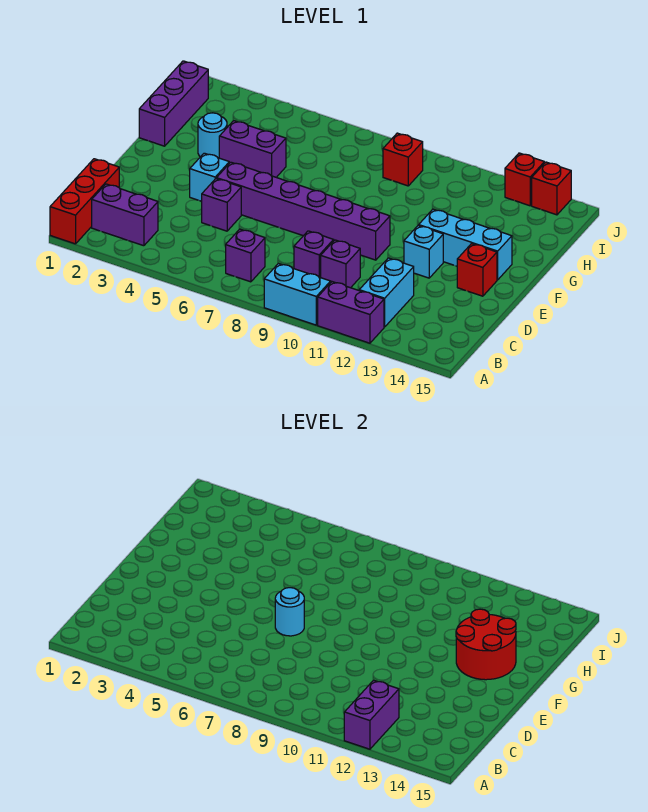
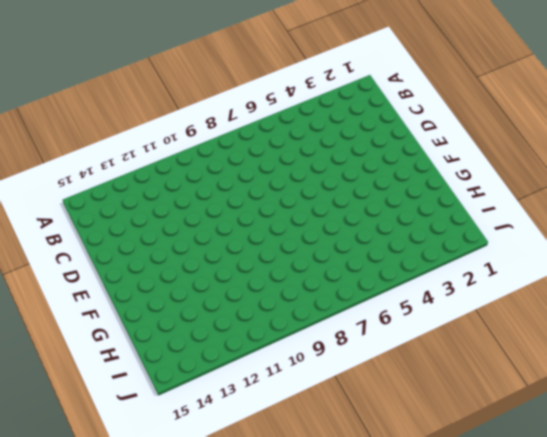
none -> red 1x3 brick [50,159,119,244]
none -> cyan 1x2 brick [264,264,331,325]
none -> purple 1x2 brick [318,282,384,343]

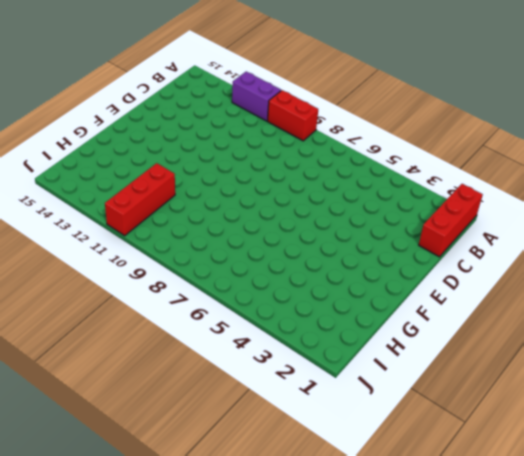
red 1x2 brick [267,90,318,141] -> cyan 1x2 brick [264,264,331,325]
red 1x3 brick [105,163,175,236] -> none
none -> purple 1x2 brick [92,184,158,246]
none -> purple 1x1 brick [226,229,265,282]
none -> cyan 1x2 brick [359,258,414,327]

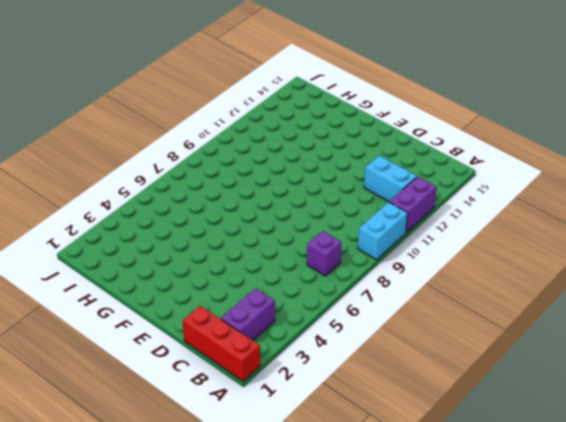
none -> purple 1x1 brick [294,231,334,278]
none -> purple 1x1 brick [321,240,360,288]
none -> purple 1x1 brick [202,179,241,231]

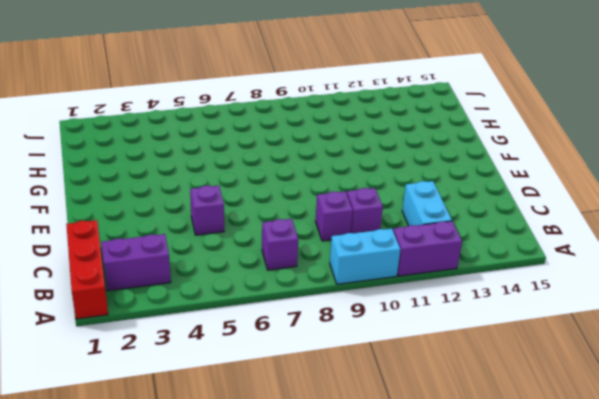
none -> cyan 1x1 brick [190,153,229,201]
none -> purple 1x6 brick [217,162,390,260]
none -> cyan 1x1 brick [404,225,443,278]

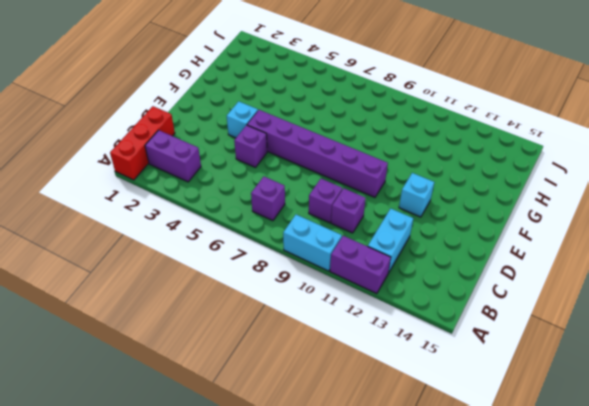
none -> red 1x1 brick [457,244,497,296]
none -> cyan 1x3 brick [419,209,512,280]
none -> purple 1x3 brick [139,61,208,146]

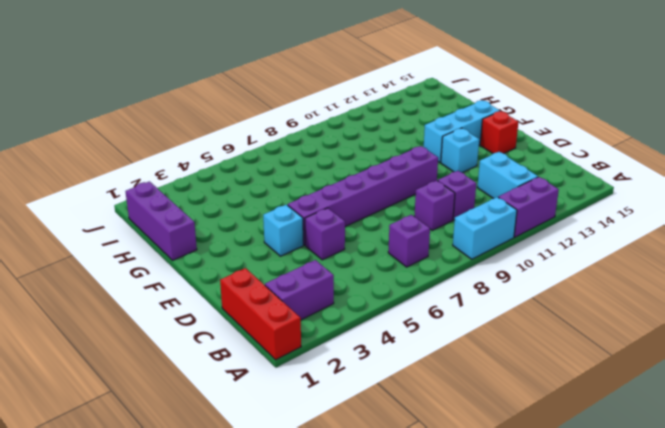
none -> cyan 1x1 round brick [198,113,227,158]
none -> purple 1x2 brick [219,121,286,177]
none -> red 1x1 brick [383,133,423,186]

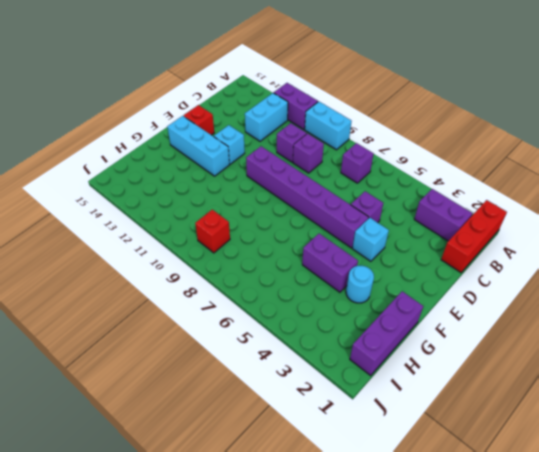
none -> red 1x1 brick [505,153,544,206]
none -> red 1x1 brick [532,162,571,215]
none -> purple 1x2 brick [344,680,399,749]

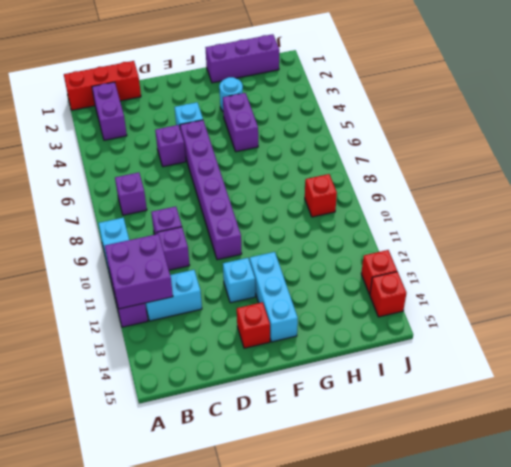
purple 2x2 brick [105,234,173,309] -> purple 1x2 brick [344,680,399,749]
none -> cyan 1x1 round brick [275,588,304,636]
none -> red 2x2 round brick [456,609,516,680]

